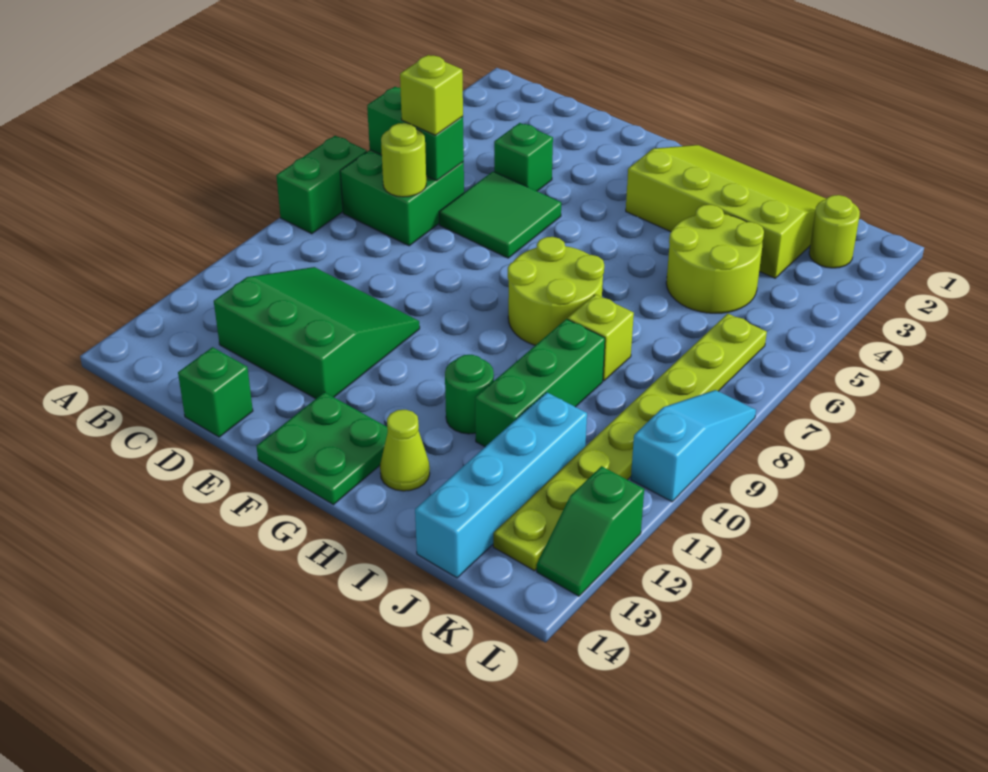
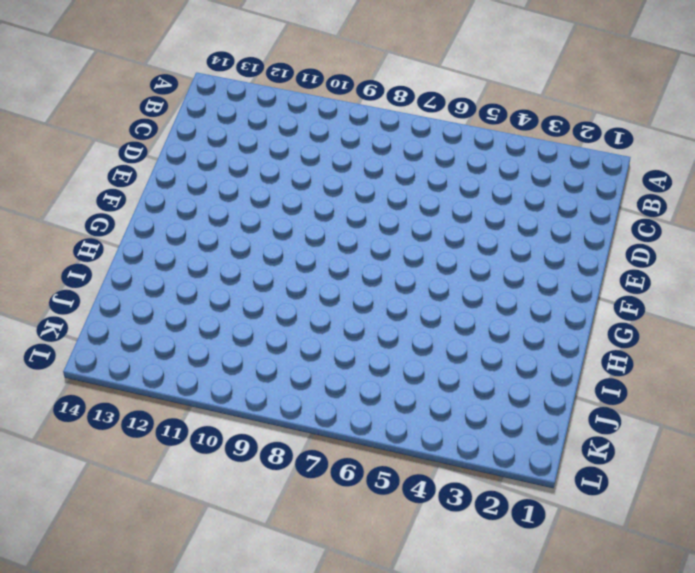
none -> green 1x2 brick [276,136,367,234]
none -> green 2x2 brick [340,150,464,246]
none -> green 3x3 slope [214,267,420,399]

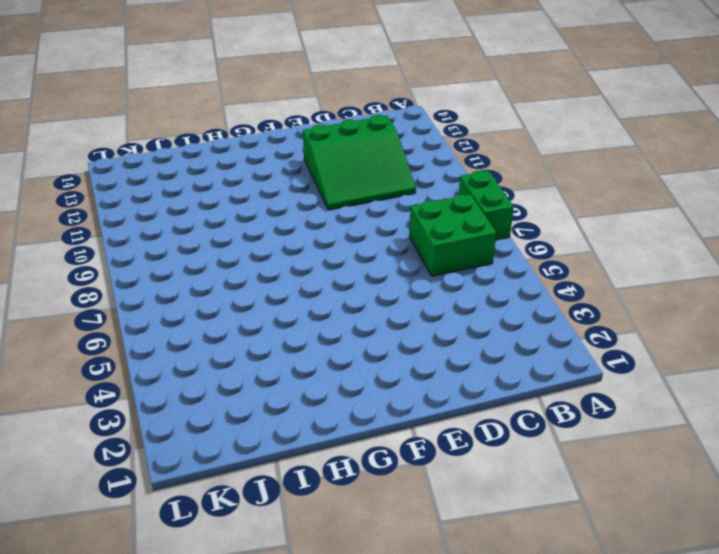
none -> green 1x1 brick [494,123,553,191]
none -> green 2x2 tile [439,172,561,258]
none -> green 1x1 brick [178,347,253,437]

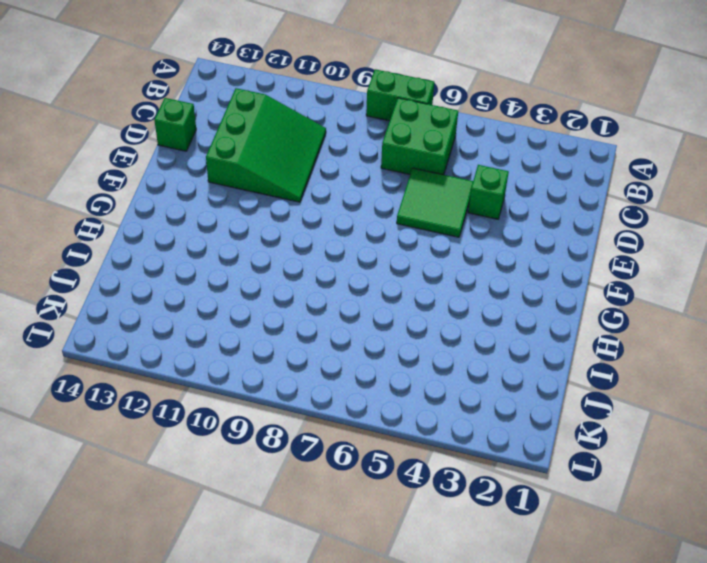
none -> green 2x2 plate [256,392,388,505]
none -> lime 3x4 slope [626,145,826,278]
none -> lime 2x2 round brick [508,237,604,345]

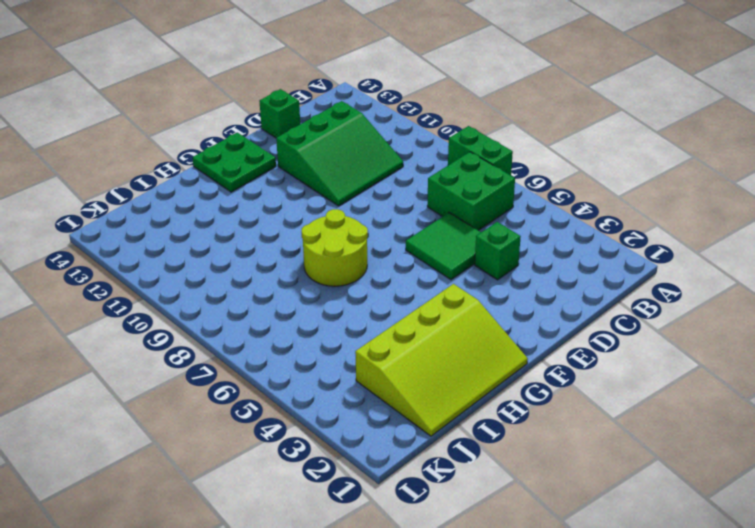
none -> green 1x1 round brick [445,355,494,434]
none -> lime 1x1 cone [380,410,430,491]
none -> lime 2x2 round brick [666,205,764,313]

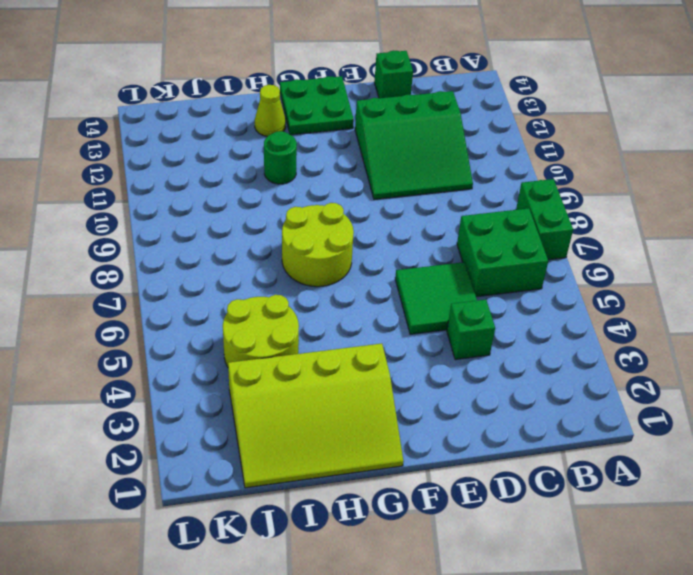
none -> lime 1x1 brick [568,294,634,381]
none -> green 1x3 brick [475,319,605,447]
none -> cyan 1x4 brick [415,392,587,578]

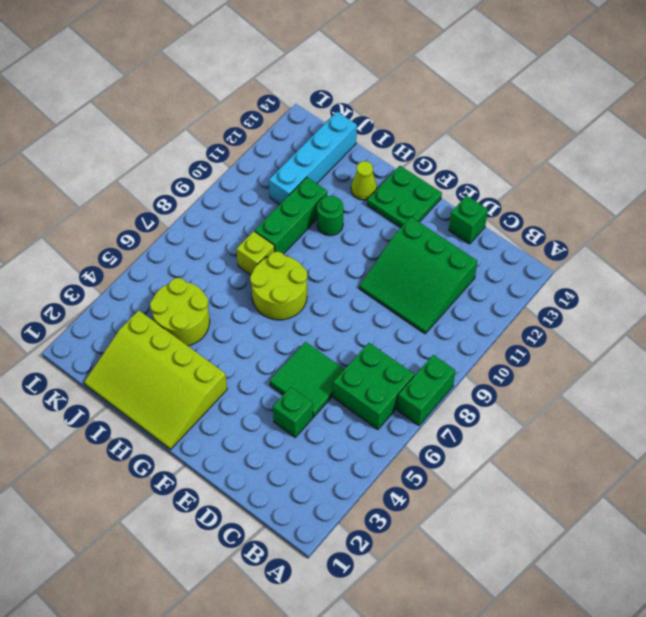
none -> lime 1x1 round brick [809,195,860,268]
none -> lime 1x8 plate [493,314,767,571]
none -> cyan 1x3 slope [631,390,756,502]

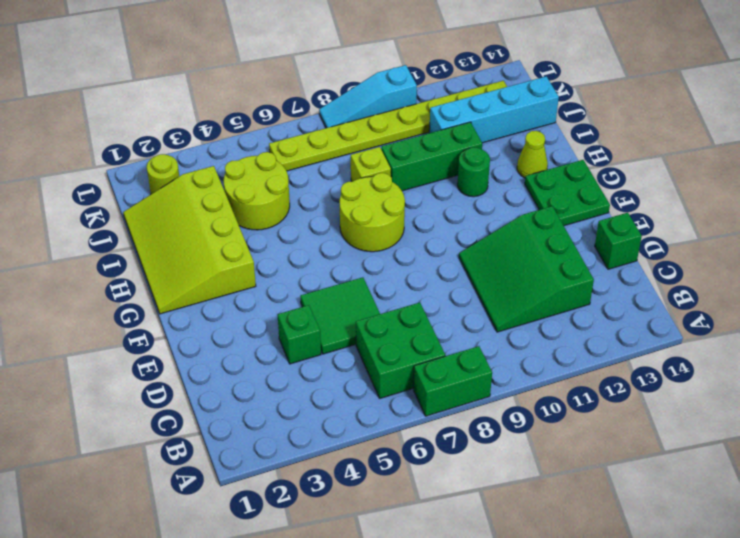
none -> green 1x2 slope [537,466,644,596]
none -> green 1x2 brick [367,87,464,181]
none -> lime 1x1 round brick [381,123,426,197]

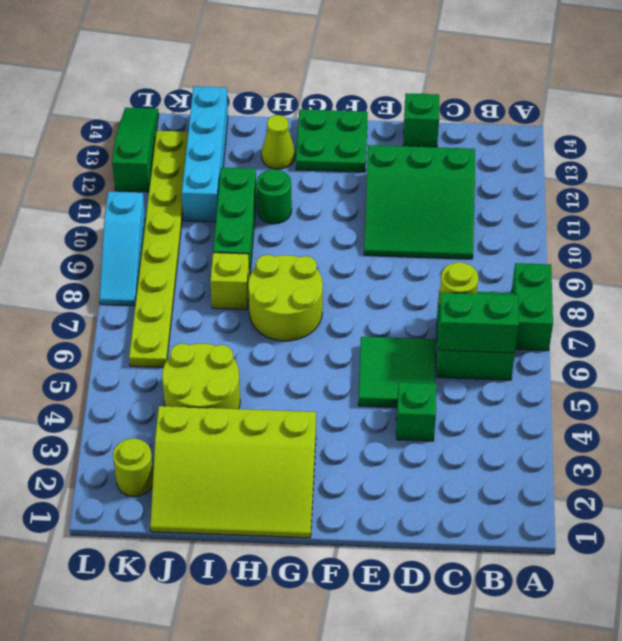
green 1x3 slope [112,108,159,192] -> green 1x2 slope [537,466,644,596]
none -> lime 1x1 brick [400,55,463,135]

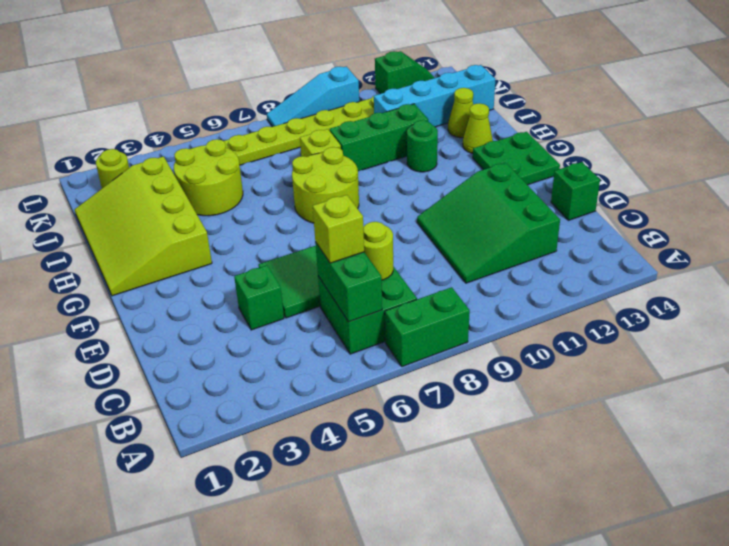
lime 1x1 cone [448,88,473,138] -> none

